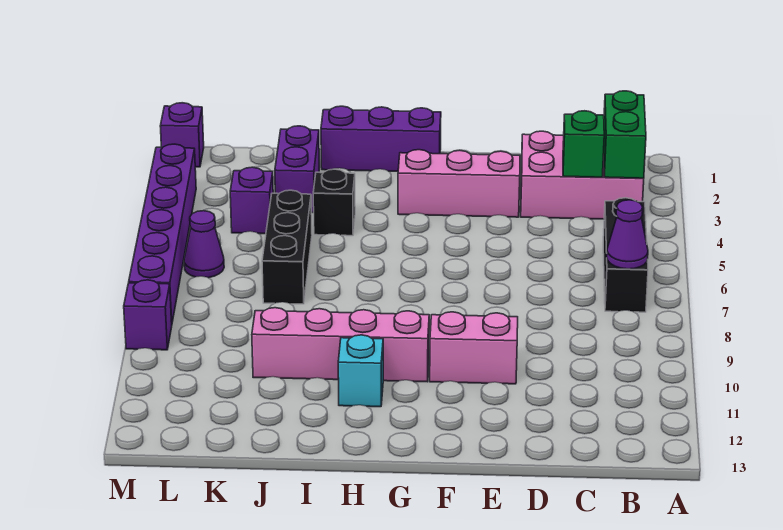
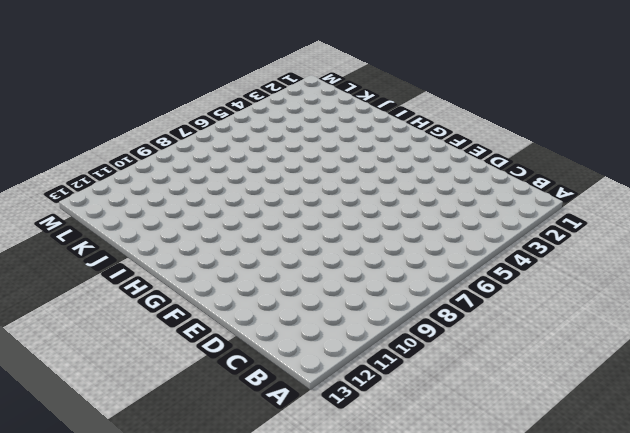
none -> pink 2x3 brick [521,131,644,219]
none -> black 1x3 brick [603,198,648,312]
none -> pink 1x3 brick [398,150,520,217]

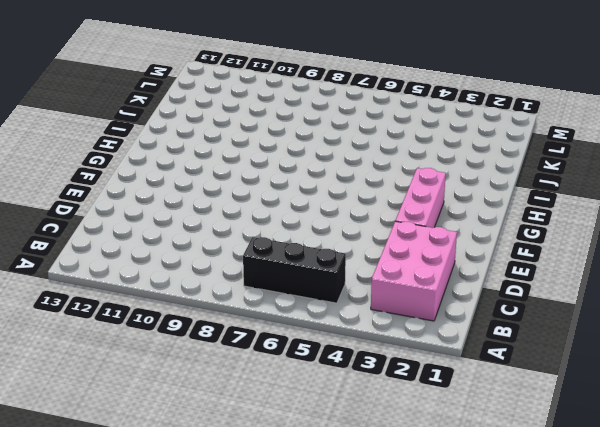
none -> pink 1x2 brick [430,312,518,384]
none -> purple 1x3 brick [321,106,441,171]
none -> pink 1x4 brick [252,308,429,382]

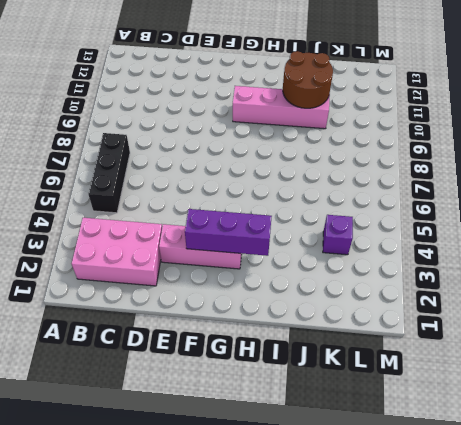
purple 1x3 brick [185,209,272,256] -> purple 1x3 brick moved to [321,106,441,171]
brown 2x2 round brick [283,51,333,108] -> none
none -> pink 1x2 brick [430,312,518,384]
none -> cyan 1x1 brick [338,335,383,407]
none -> black 1x1 brick [313,169,355,236]

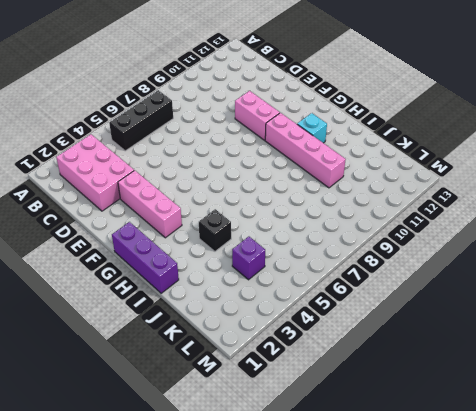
none -> purple 1x2 brick [275,126,319,213]
none -> black 1x3 brick [262,190,312,304]
none -> purple 1x1 cone [184,211,224,278]

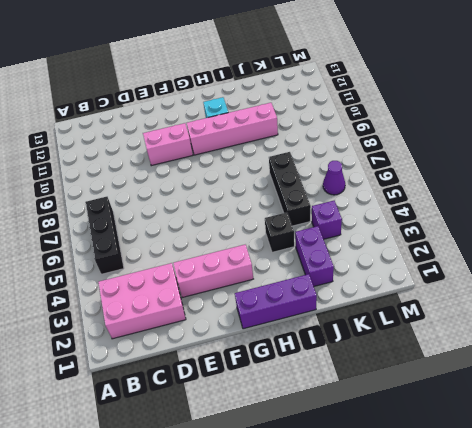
none -> purple 1x1 brick [160,103,204,167]
none -> purple 1x6 brick [129,144,196,322]
none -> purple 1x1 brick [124,280,172,350]

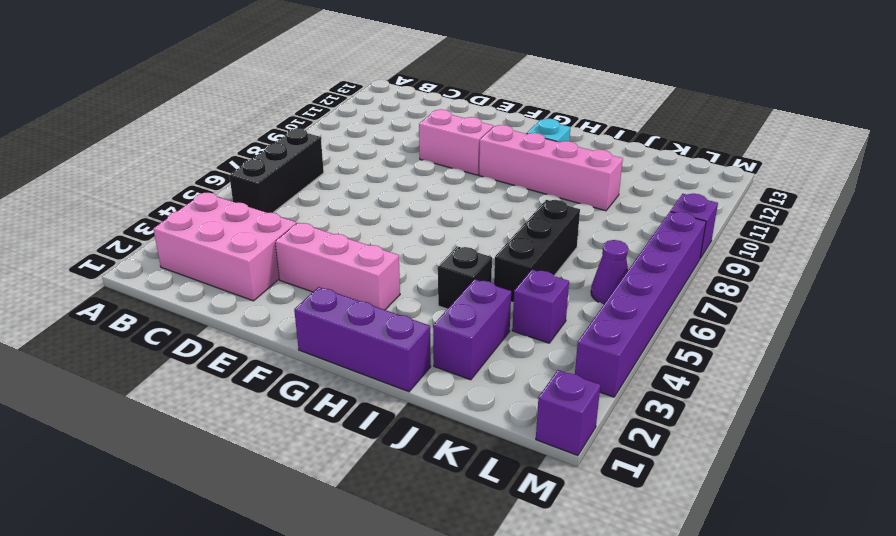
none -> green 1x2 brick [604,91,646,179]
none -> purple 1x1 cone [607,200,648,269]
none -> green 1x1 brick [563,111,604,177]

